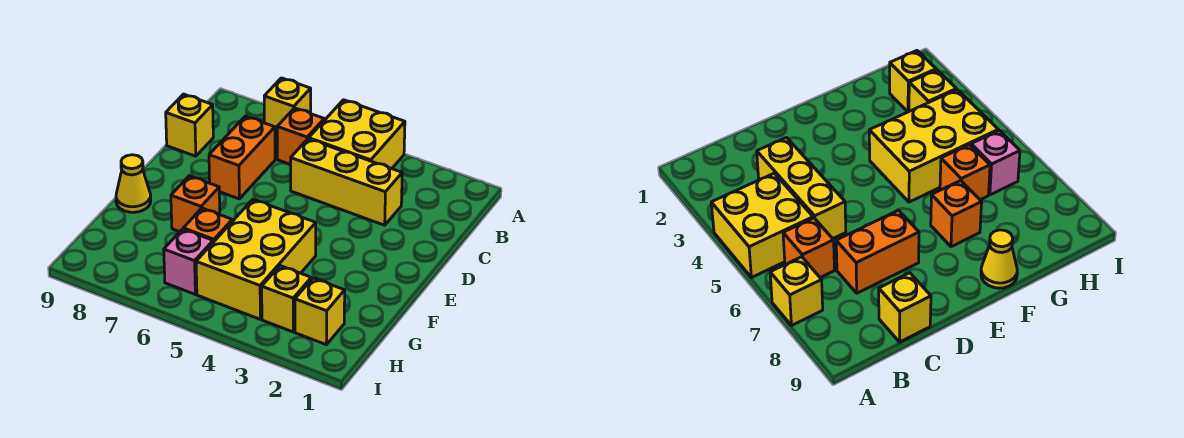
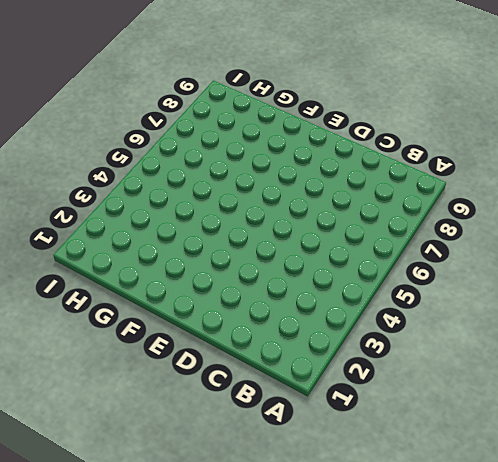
none -> yellow 2x2 brick [309,100,405,169]
none -> yellow 1x1 brick [264,78,311,134]
none -> orange 1x1 brick [277,108,324,165]

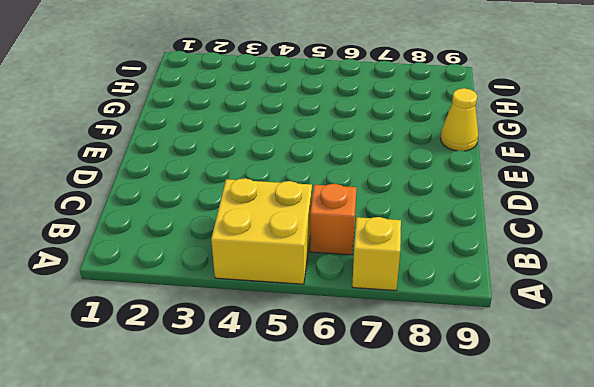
none -> yellow 1x3 brick [291,139,402,225]
none -> orange 1x2 brick [209,116,275,199]
none -> yellow 1x1 brick [166,94,213,156]

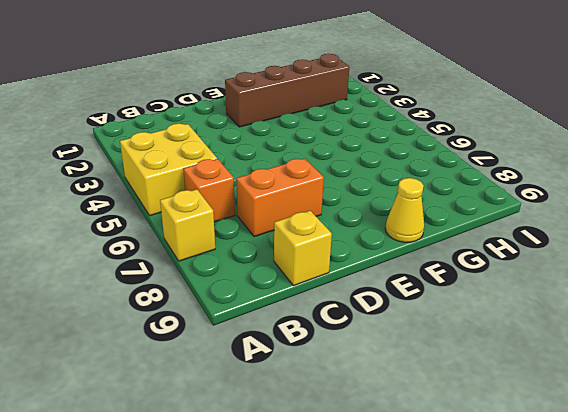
brown 1x4 brick [225,54,349,127] -> yellow 1x1 brick [295,278,345,345]
none -> yellow 1x3 brick [291,139,402,225]
none -> yellow 2x3 brick [196,199,316,319]
none -> orange 1x1 brick [171,176,220,232]

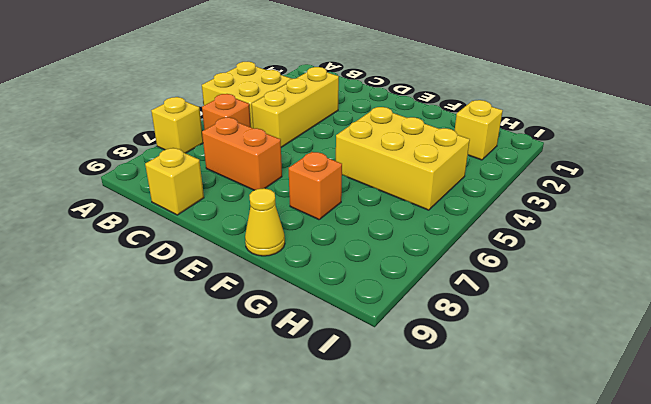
none -> orange 1x1 brick [183,208,232,242]
none -> yellow 1x1 brick [262,266,311,332]
none -> pink 1x1 brick [164,229,213,294]

